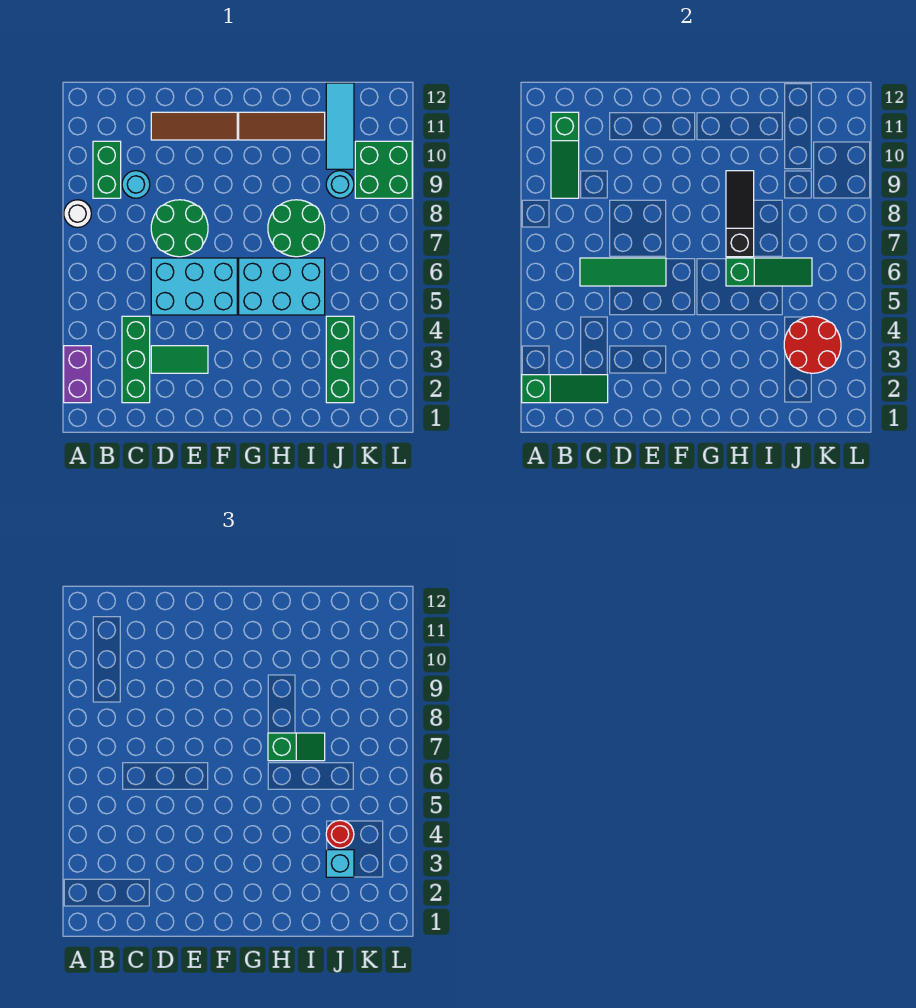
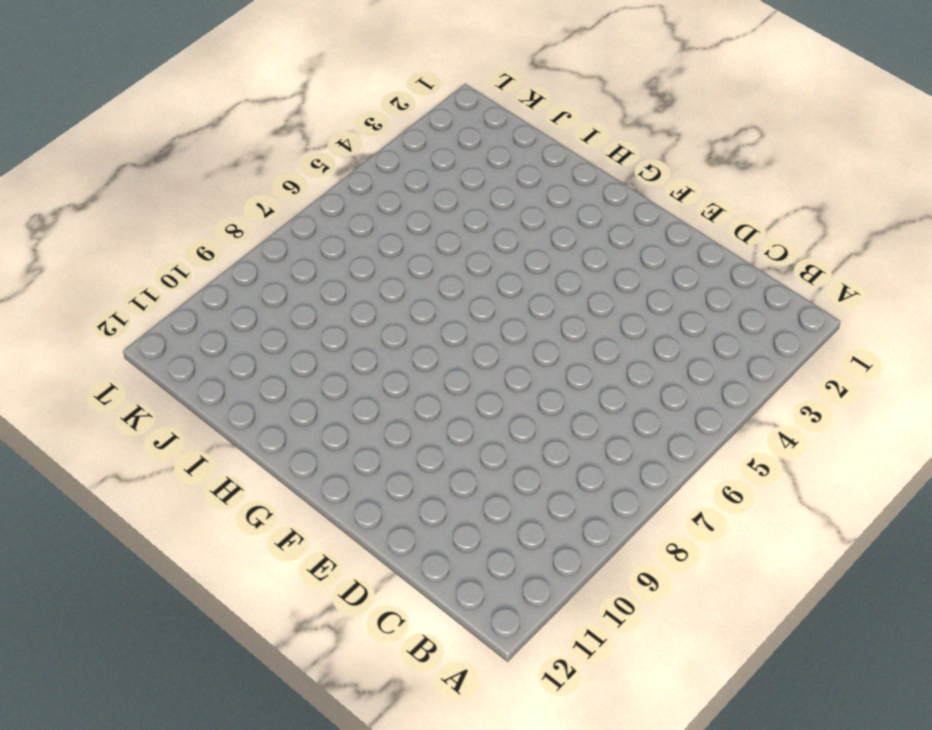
none -> purple 1x2 brick [64,346,91,403]
none -> white 1x1 round brick [64,200,91,228]
none -> green 1x2 brick [93,141,121,198]

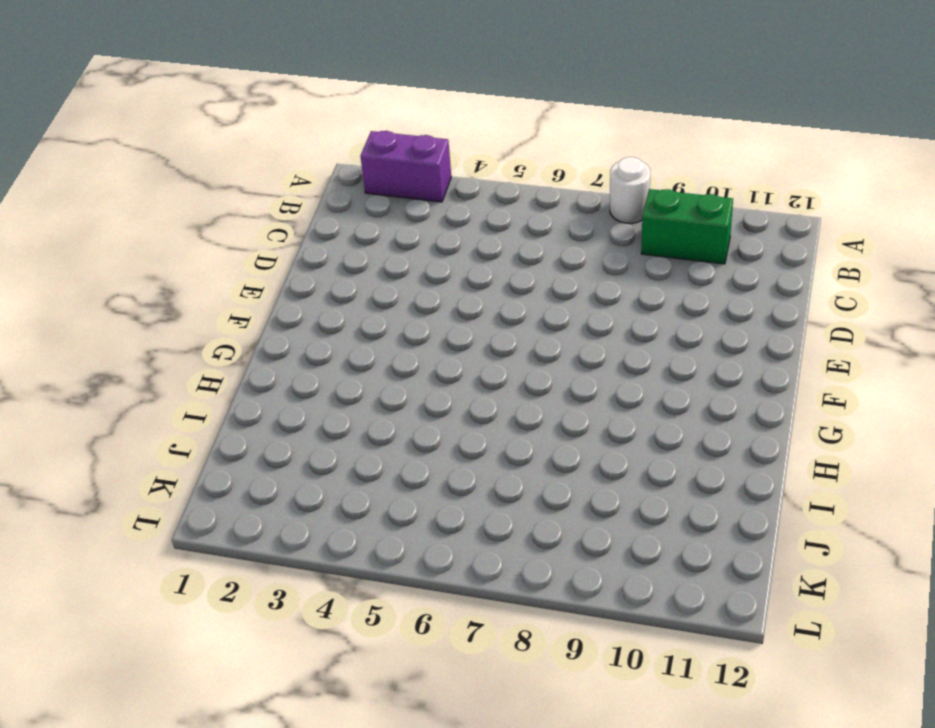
none -> green 1x3 brick [122,316,150,403]
none -> cyan 1x1 round brick [122,171,150,198]
none -> green 1x2 tile [151,346,208,373]

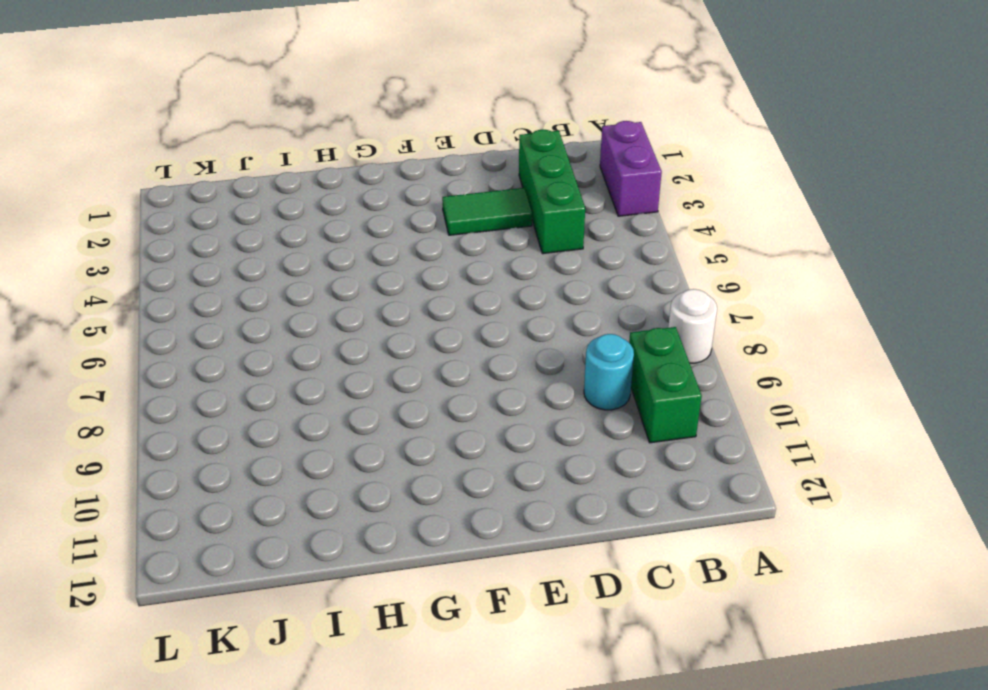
none -> cyan 2x3 brick [151,258,237,315]
none -> green 2x2 round brick [151,200,208,257]
none -> brown 1x3 tile [151,112,237,140]

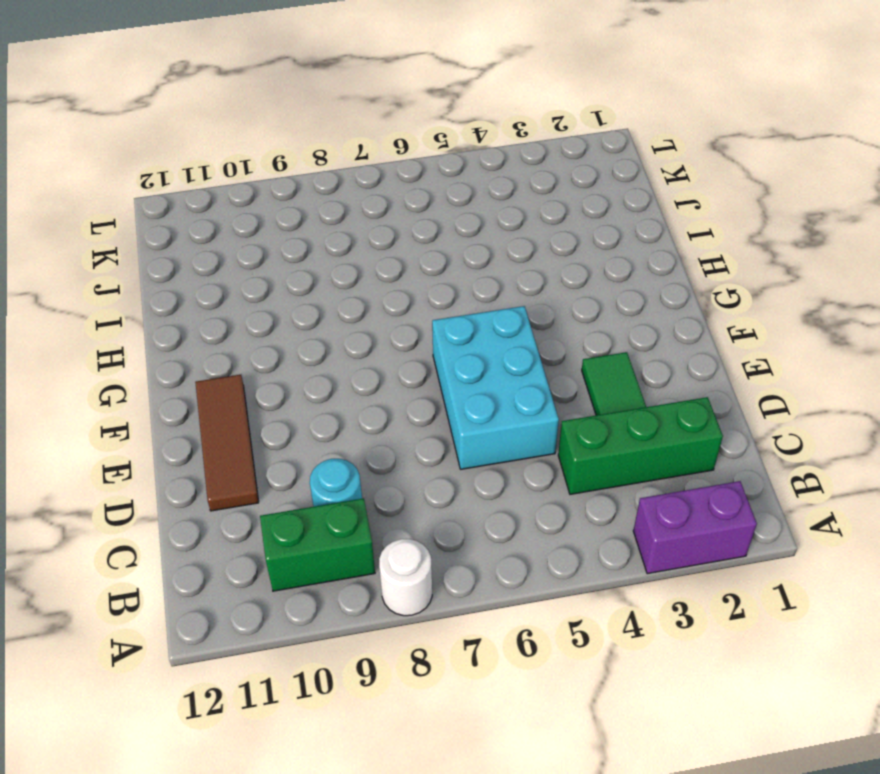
none -> green 2x2 round brick [151,200,208,257]
none -> cyan 2x3 brick [239,258,325,315]
none -> brown 1x3 tile [239,112,325,140]

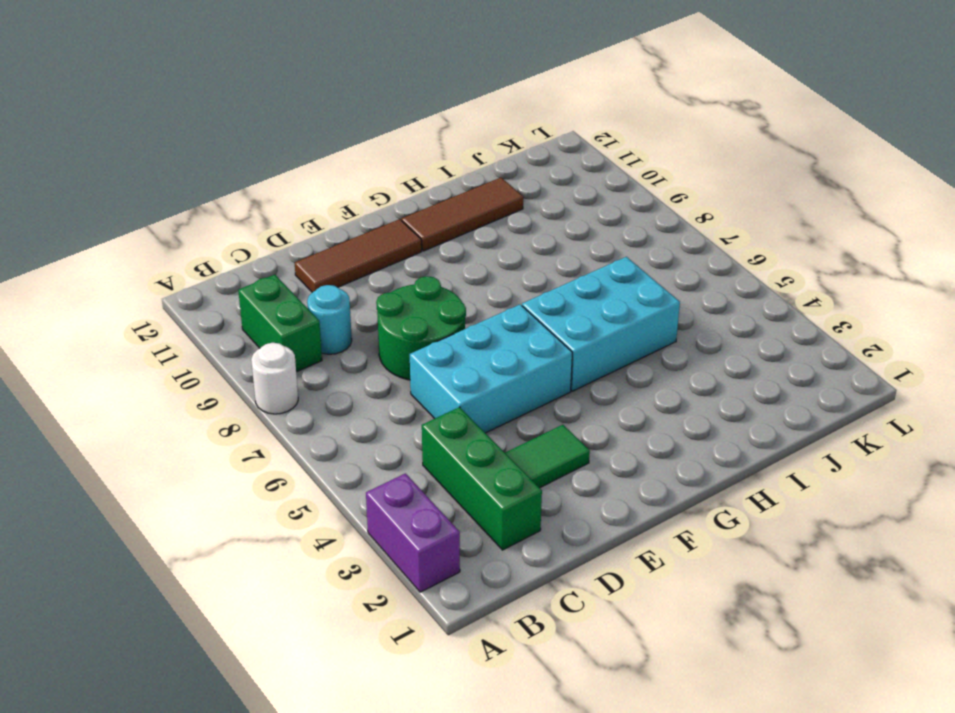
none -> green 2x2 round brick [268,200,325,257]
none -> green 1x3 brick [326,316,354,403]
none -> cyan 1x1 round brick [326,171,354,198]

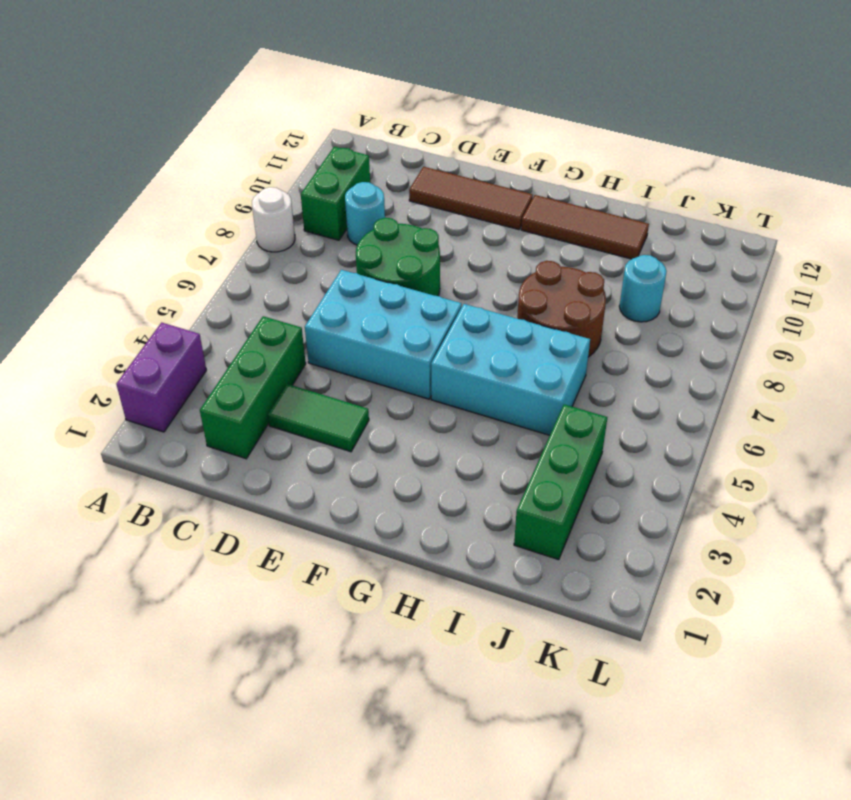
brown 2x2 round brick [517,261,606,357] -> green 2x2 round brick [268,200,325,257]
none -> cyan 1x3 tile [326,83,354,169]
none -> green 2x2 brick [355,141,412,198]
none -> green 1x3 slope [522,375,608,403]

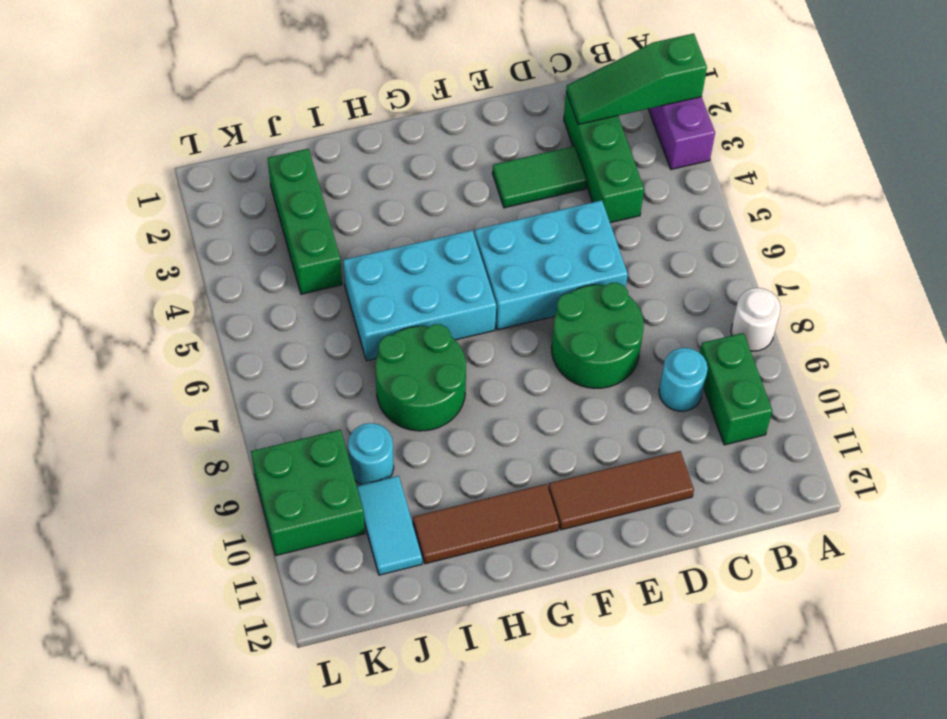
cyan 1x2 tile [357,476,422,575] -> cyan 1x3 tile [326,83,354,169]
none -> green 1x3 slope [551,112,579,198]
none -> green 1x3 tile [580,258,666,286]
none -> green 1x3 slope [726,258,812,286]

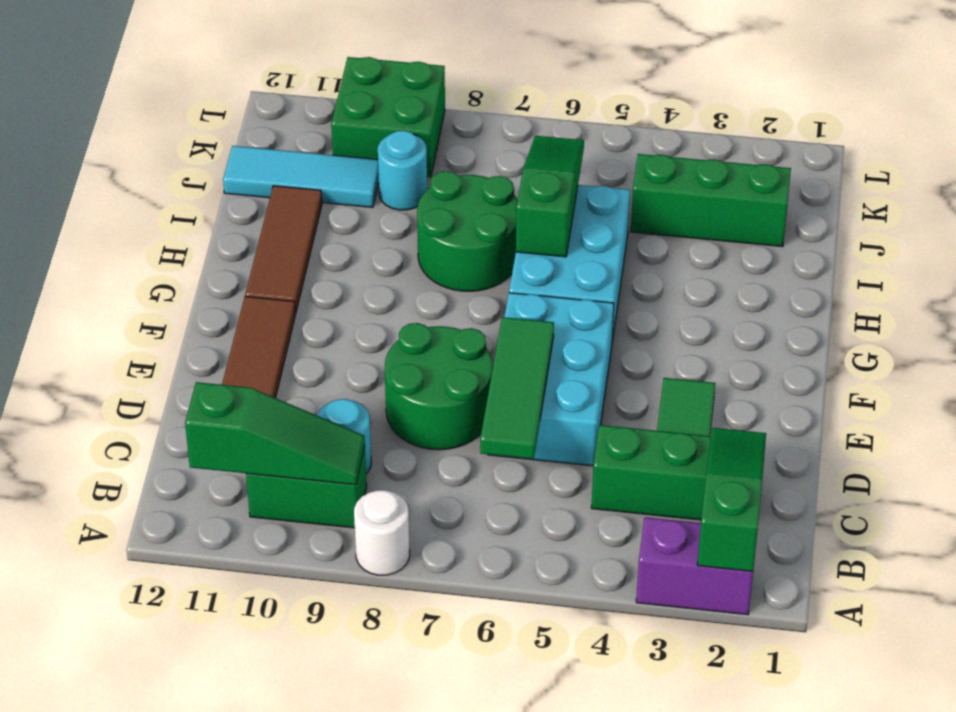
none -> black 1x3 slope [726,171,754,257]
none -> red 2x2 round brick [784,316,841,373]
none -> green 1x2 slope [268,733,325,761]

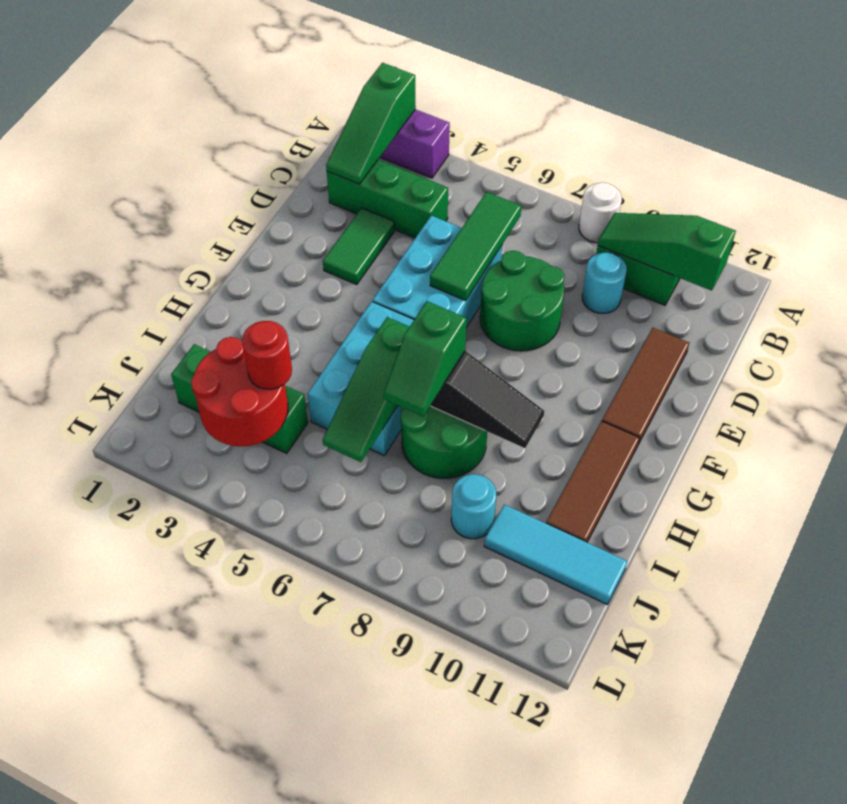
none -> green 2x2 brick [355,141,412,198]
none -> cyan 1x1 brick [326,850,354,877]

